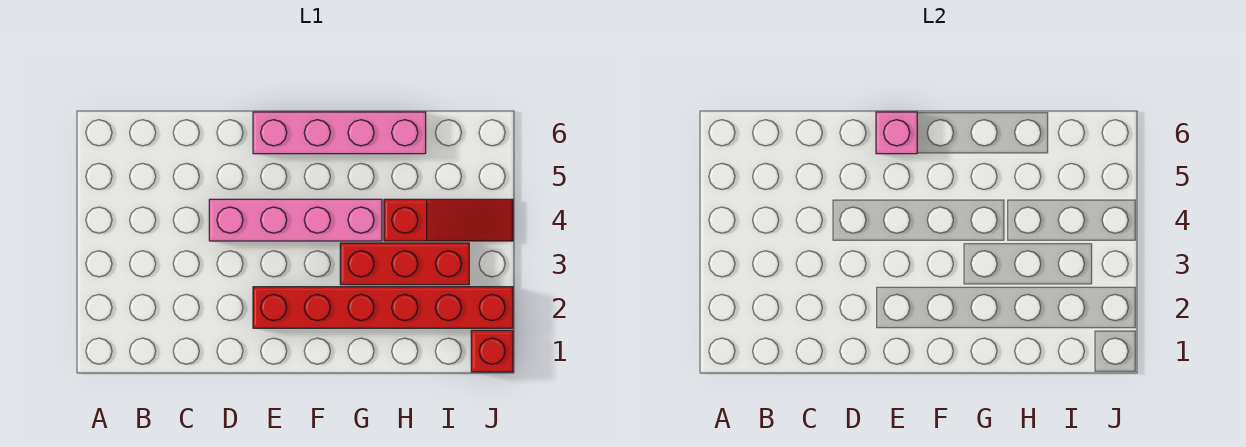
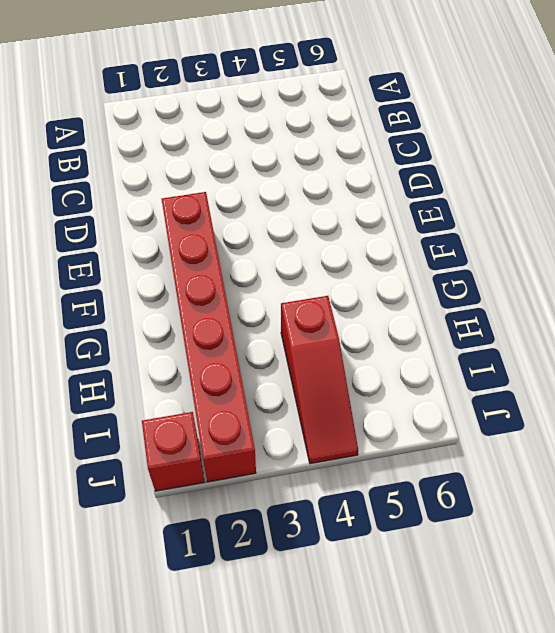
none -> pink 1x4 brick [209,199,382,241]
none -> pink 1x4 brick [253,112,426,154]

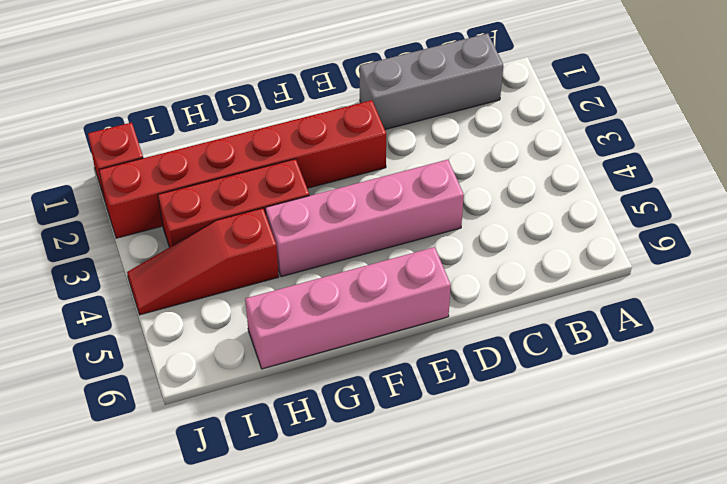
grey 1x3 brick [360,33,503,129] -> none
none -> pink 1x1 brick [876,112,917,154]

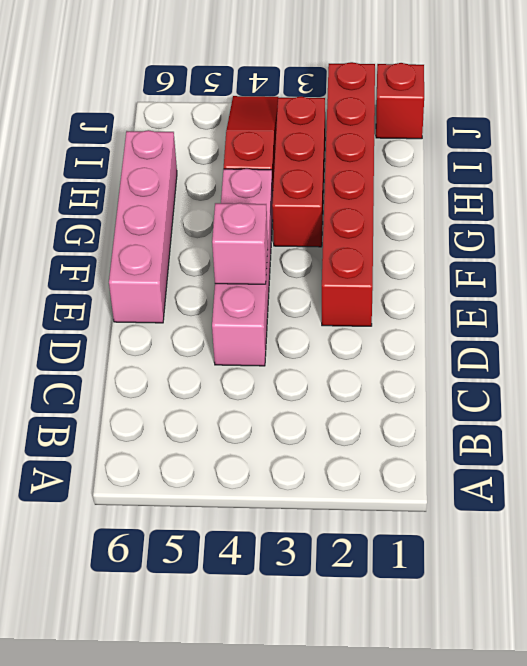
pink 1x1 brick [212,203,268,284] -> pink 1x1 brick moved to [876,112,917,154]

